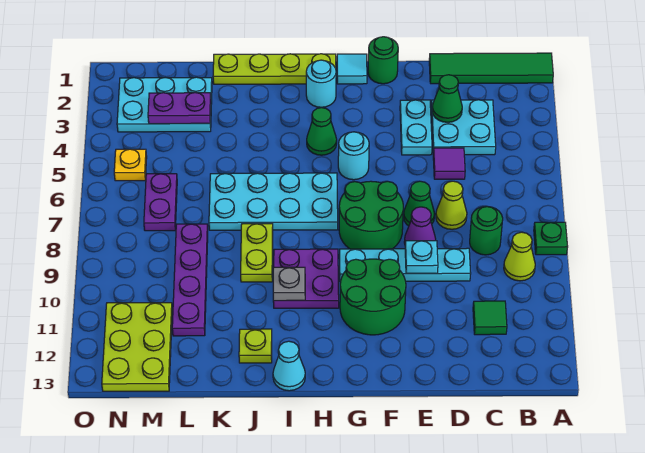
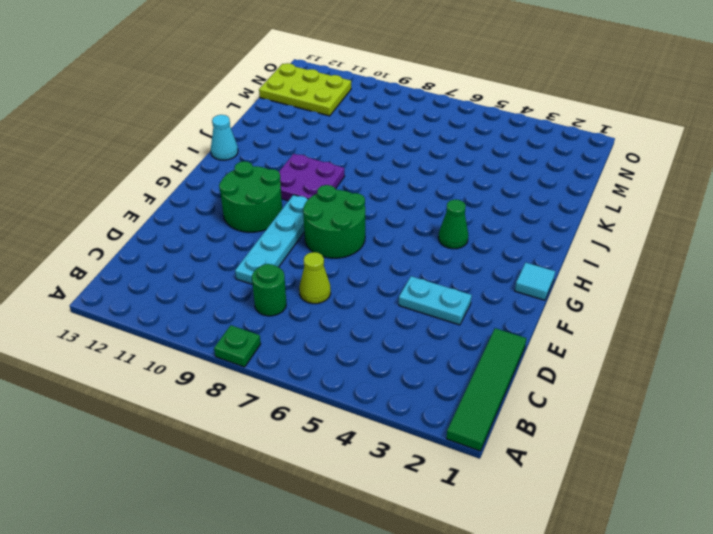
none -> lime 1x1 cone [504,232,535,281]
none -> cyan 2x2 plate [431,100,496,155]
none -> green 1x1 tile [473,301,507,335]
none -> purple 1x1 tile [433,148,465,179]

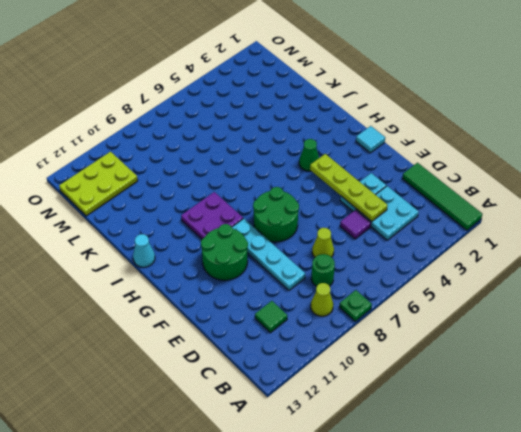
lime 1x4 plate [310,154,388,221] -> lime 1x4 plate moved to [213,54,336,84]
none -> green 1x1 cone [404,181,435,226]
none -> purple 1x1 cone [404,207,436,243]
none -> green 1x1 round brick [368,37,398,84]
none -> cyan 1x1 round brick [338,132,369,180]

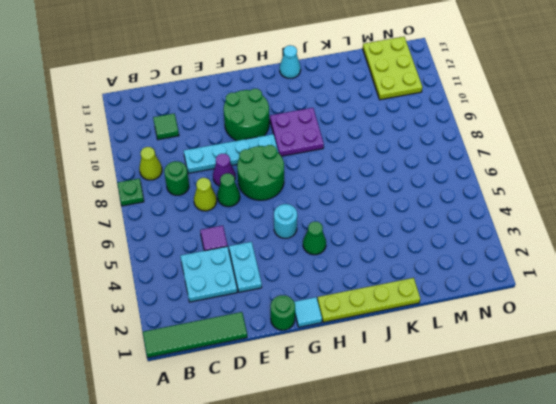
none -> cyan 1x1 round brick [306,60,336,107]
none -> cyan 2x4 plate [209,173,338,230]
none -> lime 1x2 plate [241,224,273,282]
none -> lime 1x1 plate [239,329,272,363]

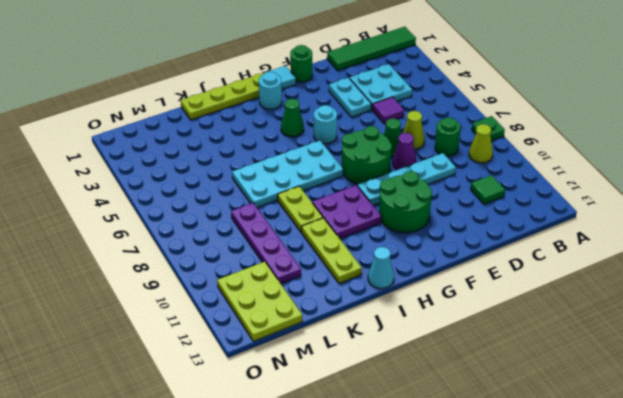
lime 1x3 plate [302,218,362,283] -> lime 1x1 plate [239,329,272,363]
none -> cyan 2x3 plate [117,77,212,132]
none -> purple 1x2 plate [144,174,177,231]
none -> yellow 1x1 plate [114,149,147,181]
none -> green 1x1 cone [432,75,462,122]

